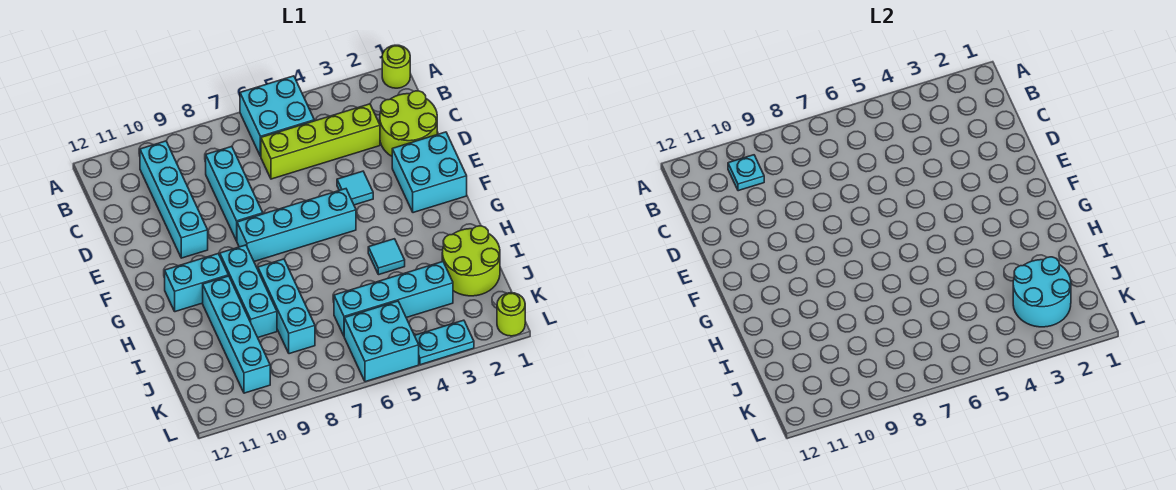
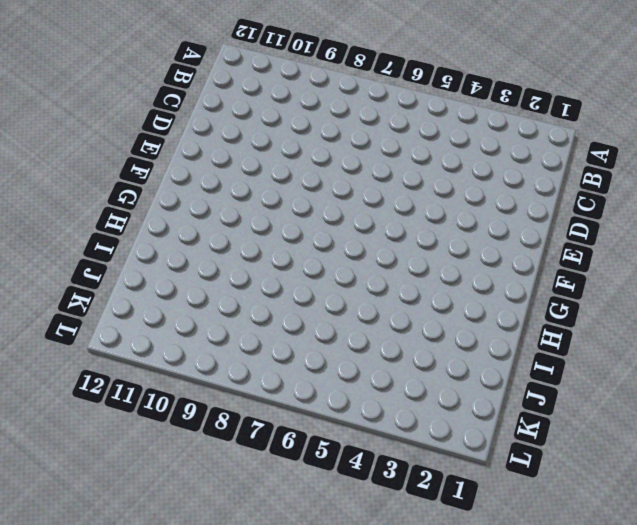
none -> lime 1x1 round brick [382,45,410,88]
none -> cyan 2x2 brick [240,76,314,156]
none -> cyan 1x4 brick [140,141,208,258]

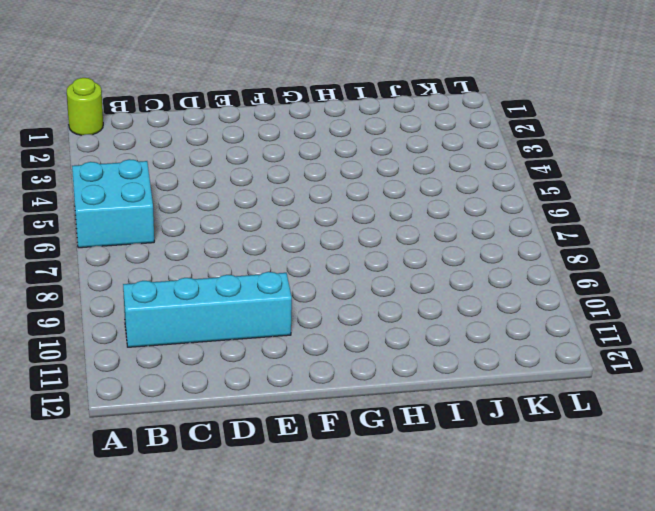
none -> lime 2x2 round brick [380,91,437,156]
none -> lime 1x4 brick [261,104,380,179]
none -> cyan 1x3 brick [206,147,263,241]

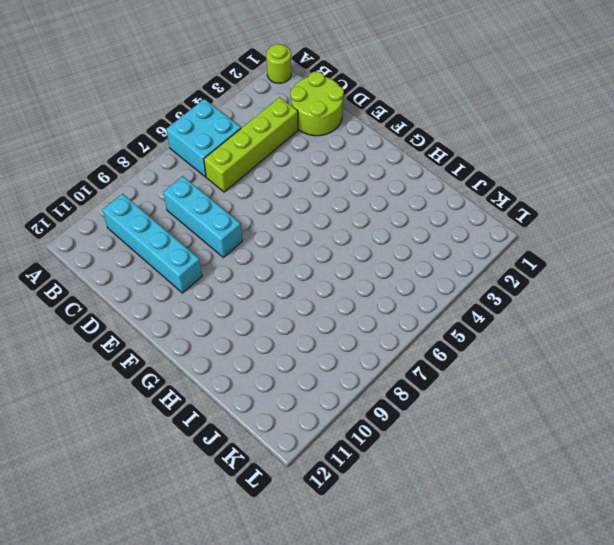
none -> cyan 2x2 brick [392,132,467,213]
none -> cyan 1x1 tile [337,171,373,205]
none -> cyan 1x4 brick [237,189,356,261]

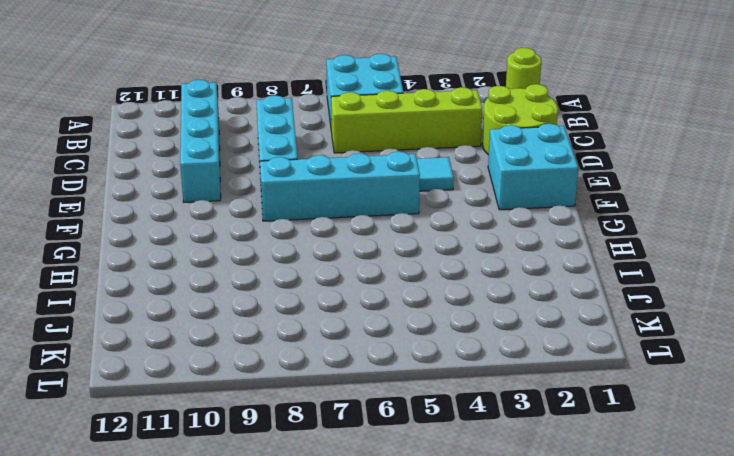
none -> cyan 1x3 brick [220,245,277,337]
none -> cyan 1x2 brick [165,253,228,312]
none -> cyan 1x1 tile [368,239,405,275]

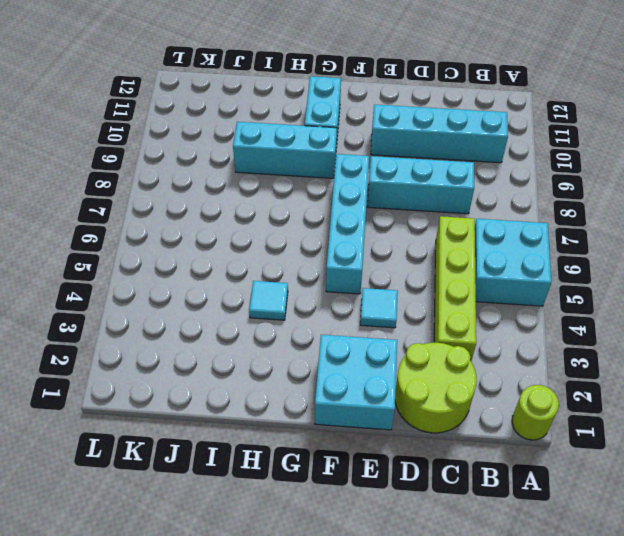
none -> cyan 1x3 brick [258,259,315,354]
none -> cyan 1x4 brick [203,276,270,393]
none -> lime 2x2 round brick [442,226,500,296]

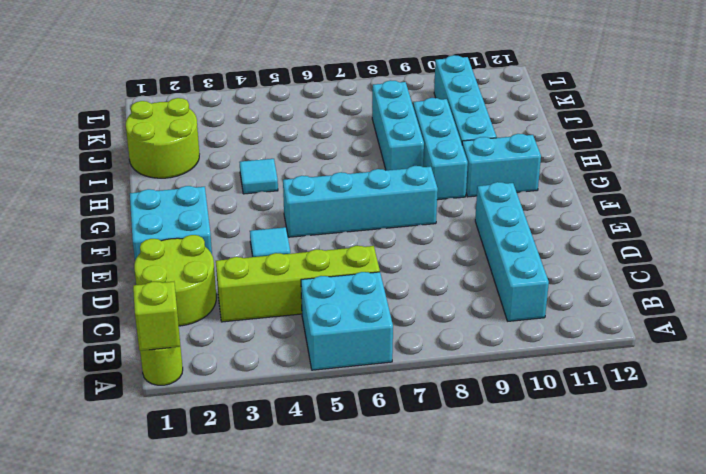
lime 1x1 brick [133,282,180,351] -> none
none -> cyan 1x3 brick [206,147,263,241]
none -> cyan 1x4 brick [334,262,453,336]
none -> cyan 2x2 brick [344,301,419,382]

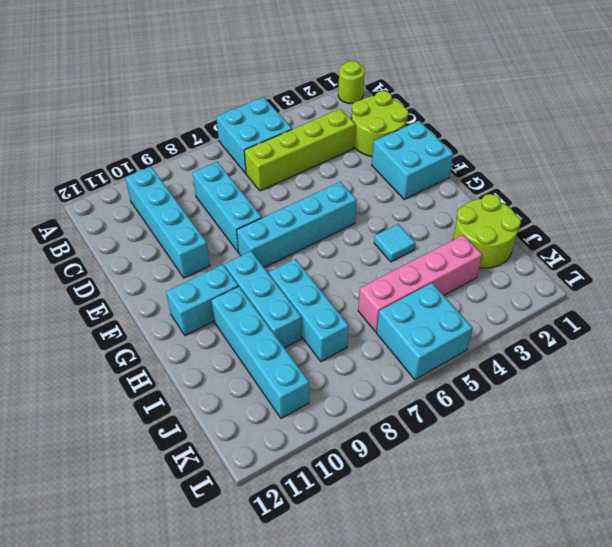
pink 1x4 brick [358,235,482,332] -> cyan 1x4 brick [334,262,453,336]
none -> cyan 1x1 tile [337,171,373,205]
none -> lime 1x1 round brick [497,293,525,336]
none -> cyan 1x2 plate [415,320,474,365]

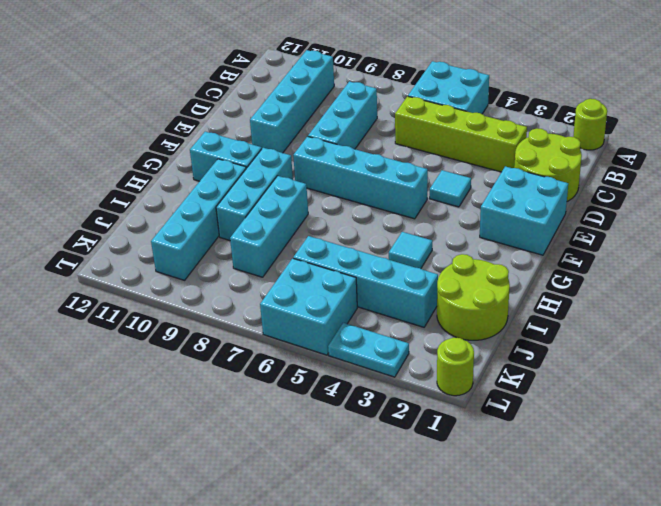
none -> cyan 1x1 plate [728,155,764,191]
none -> cyan 2x2 round brick [1013,257,1071,327]

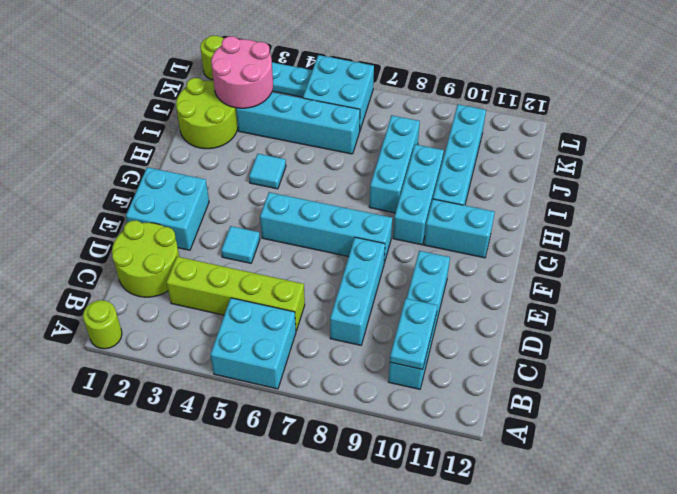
cyan 1x2 plate [390,298,438,370] -> cyan 1x1 plate [728,155,764,191]
pink 2x2 round brick [211,36,273,108] -> cyan 2x2 round brick [1013,257,1071,327]

